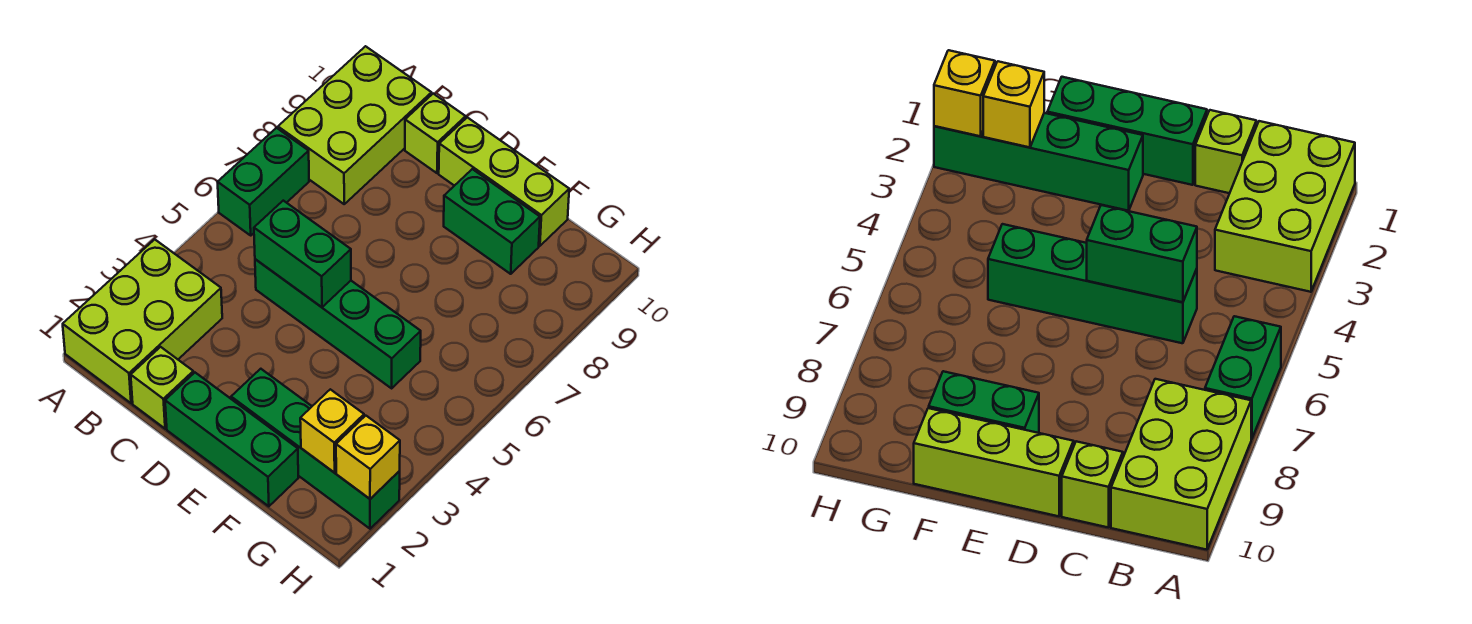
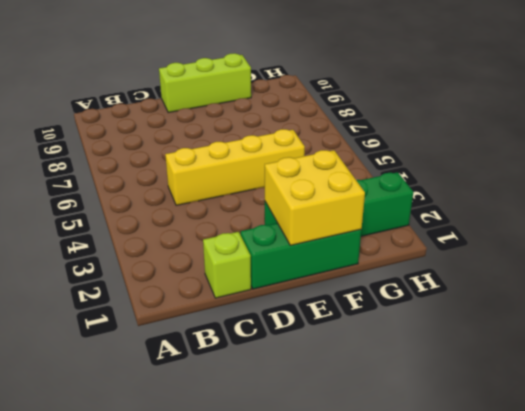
yellow 1x4 brick [165,129,305,205] -> green 1x4 brick [255,259,421,388]
yellow 2x2 brick [265,150,365,245] -> none
none -> lime 2x3 brick [63,239,222,403]
none -> green 1x2 brick [218,128,309,235]
none -> lime 2x3 brick [278,46,432,204]

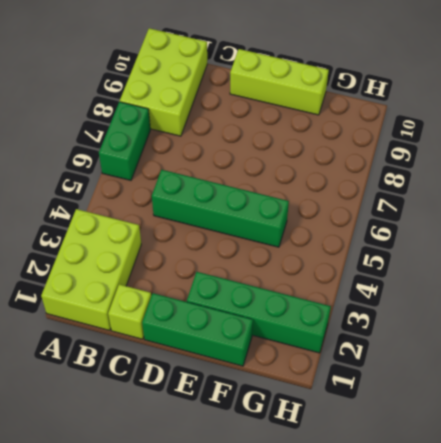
none -> lime 1x1 brick [405,94,466,173]
none -> green 1x2 brick [444,169,540,274]
none -> green 1x2 brick [254,201,351,307]

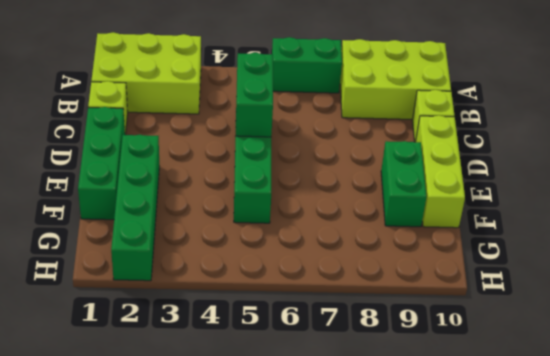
none -> yellow 1x1 brick [300,389,364,473]
none -> yellow 1x1 brick [336,416,400,499]

